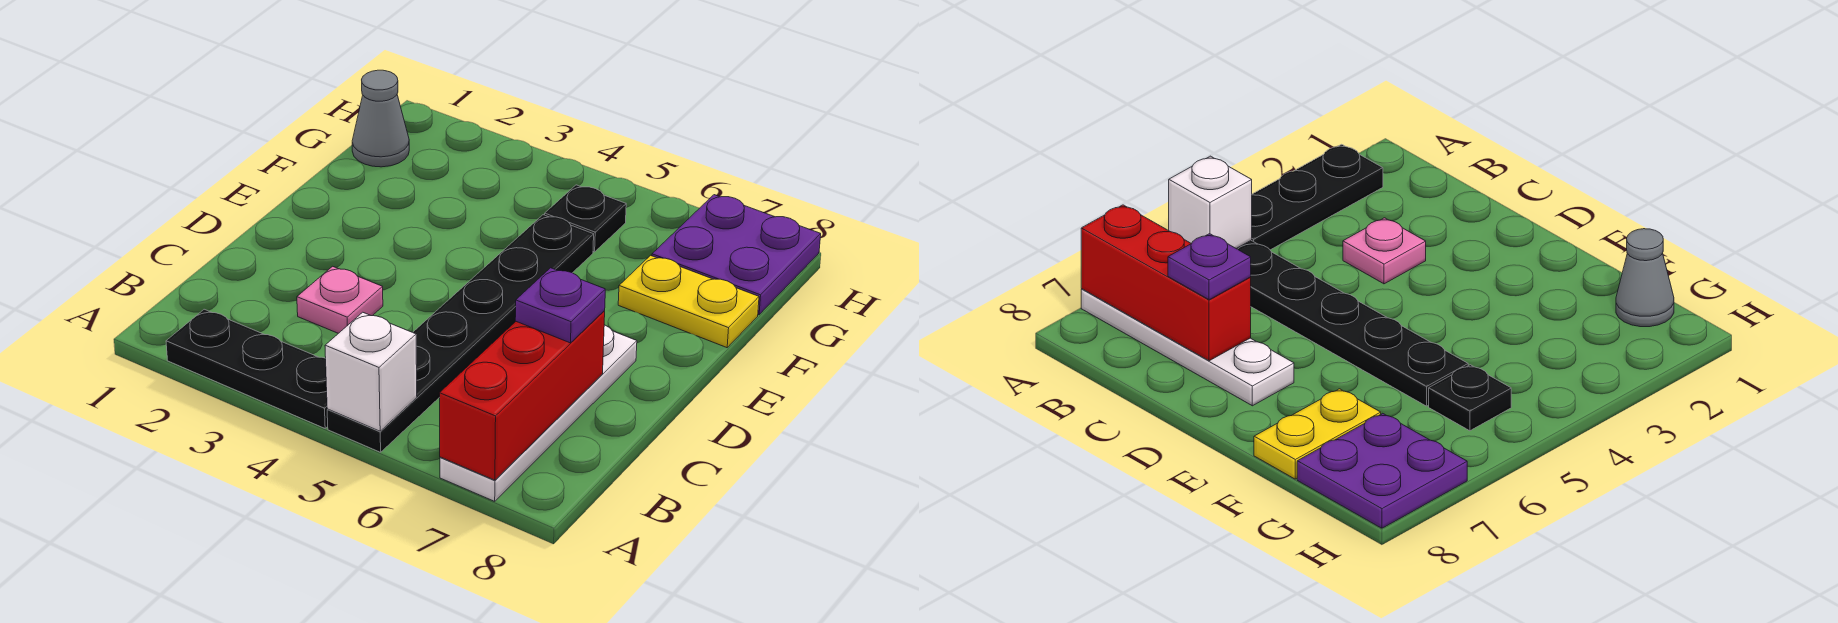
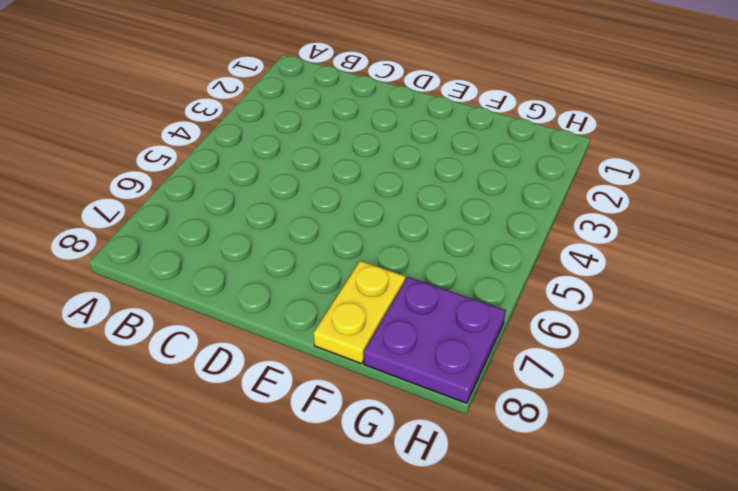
none -> black 1x3 plate [166,309,328,428]
none -> black 1x6 plate [327,215,594,452]

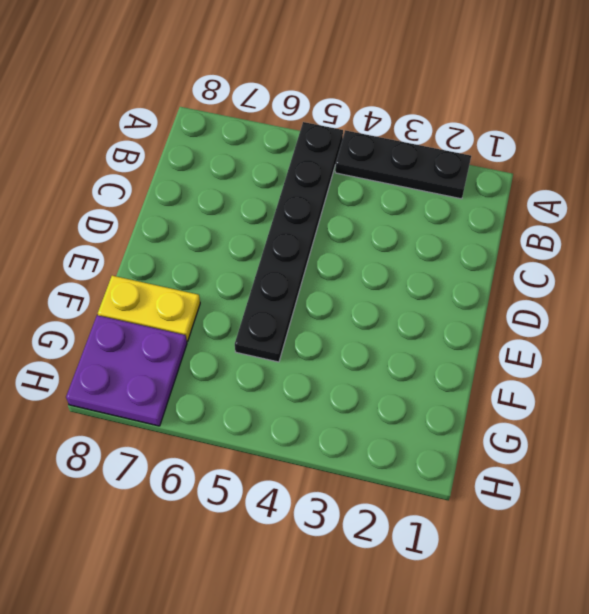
none -> white 1x4 plate [440,325,637,501]
none -> pink 1x1 plate [297,266,383,333]

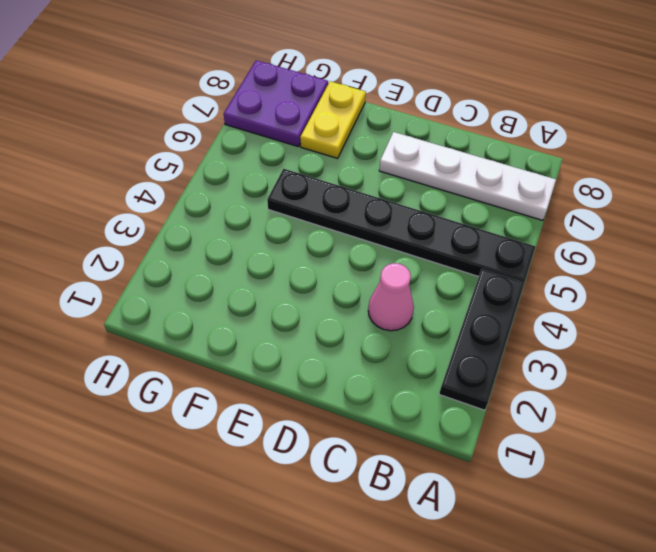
pink 1x1 cone [368,263,414,331] -> pink 1x1 plate [297,266,383,333]
none -> grey 1x1 cone [352,70,409,167]
none -> black 1x1 plate [545,185,626,252]

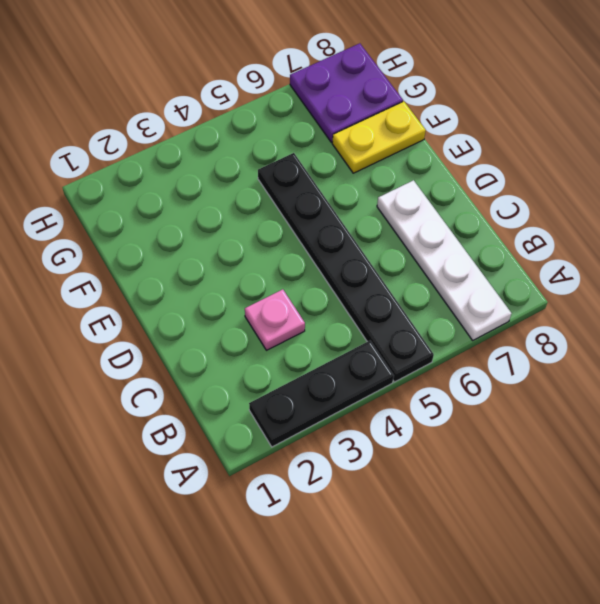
none -> grey 1x1 cone [352,70,409,167]
none -> black 1x1 plate [545,185,626,252]

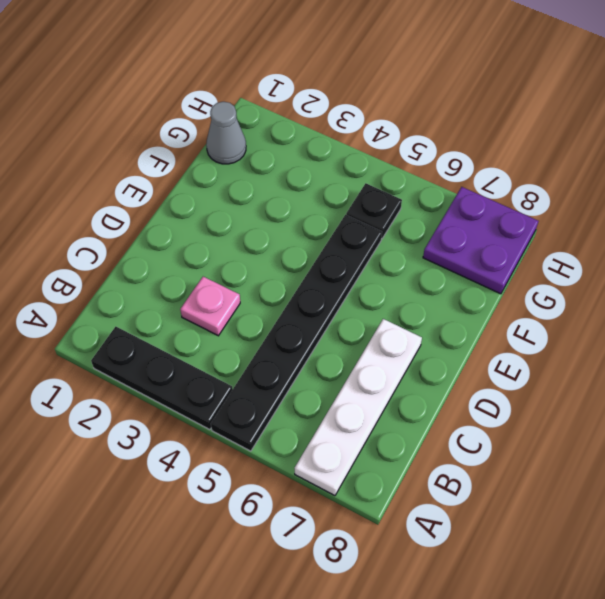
none -> yellow 1x2 plate [618,255,759,348]
none -> white 1x1 brick [325,312,417,431]

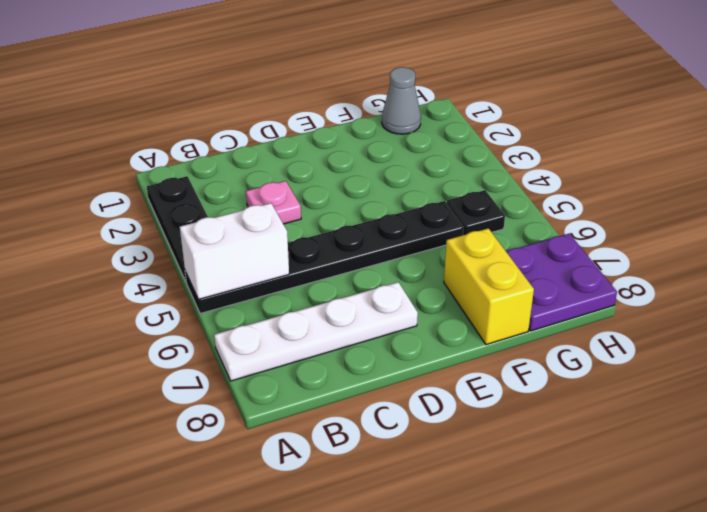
white 1x2 brick [180,203,289,299] -> white 1x1 brick [325,312,417,431]
yellow 1x2 brick [444,228,534,345] -> yellow 1x2 plate [618,255,759,348]
none -> red 1x3 brick [440,311,605,480]
none -> purple 1x1 plate [515,268,605,343]

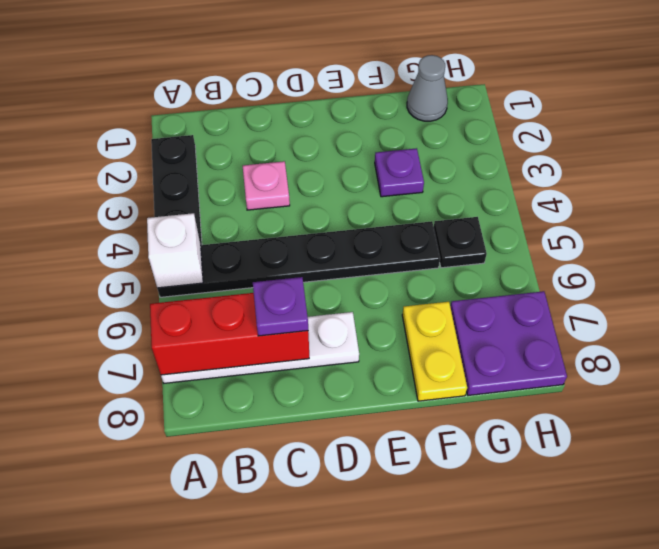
purple 1x1 plate [375,148,424,197] -> none

